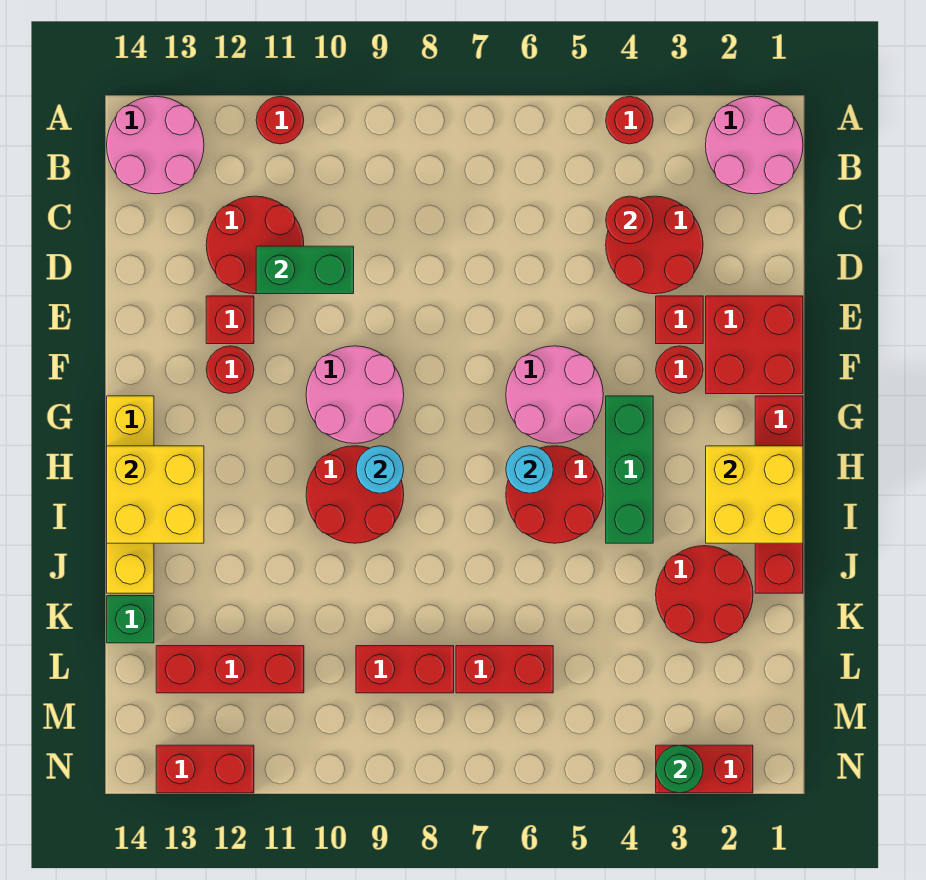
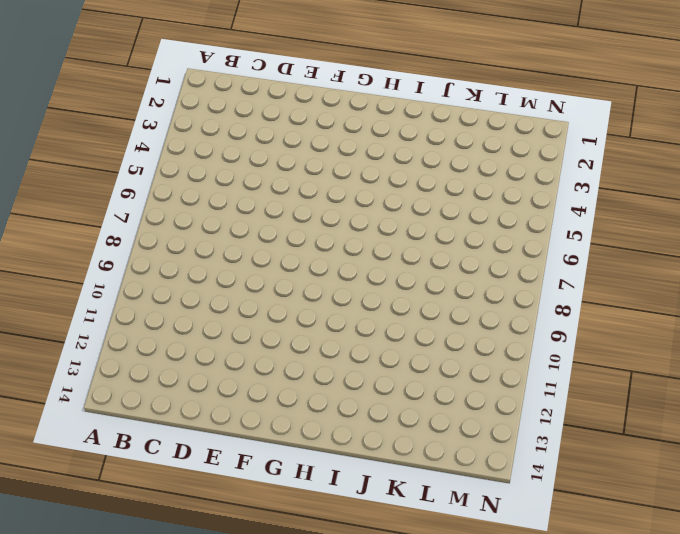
none -> pink 2x2 round brick [706,96,803,194]
none -> red 1x1 round brick [606,96,653,144]
none -> red 1x1 round brick [256,96,304,144]
none -> pink 2x2 round brick [107,96,204,194]

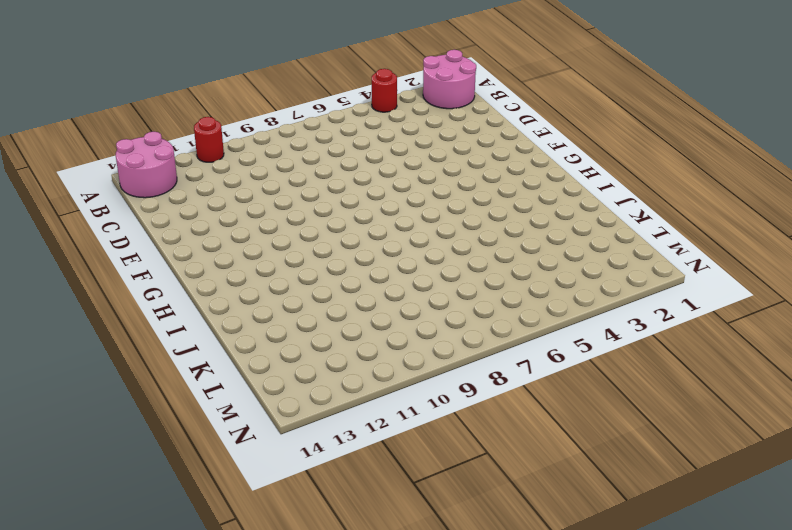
none -> red 2x2 round brick [606,196,703,294]
none -> red 2x2 round brick [206,196,304,294]
none -> red 2x2 brick [706,296,803,394]
none -> red 1x1 brick [656,296,703,344]

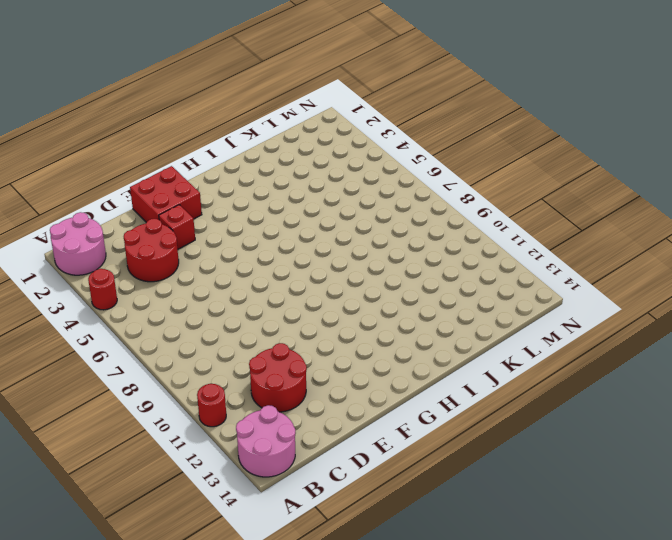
none -> red 1x1 brick [206,296,254,344]
none -> red 1x1 round brick [656,346,703,394]
none -> pink 2x2 round brick [506,346,603,443]
none -> pink 2x2 round brick [306,346,404,443]

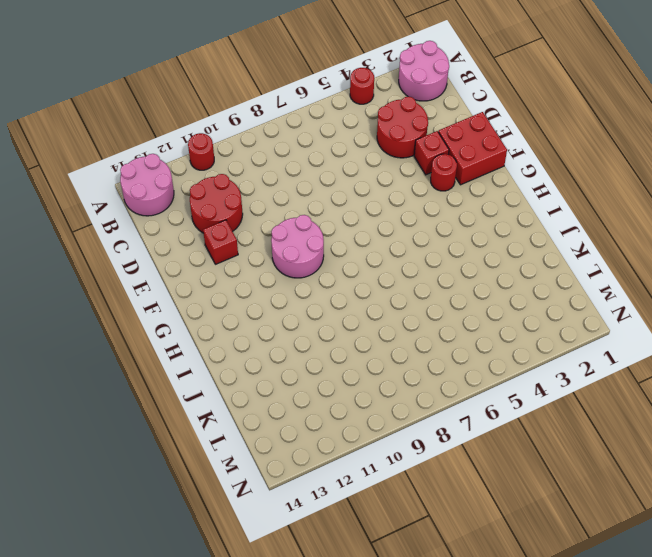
none -> pink 2x2 round brick [506,346,603,443]
none -> red 1x1 round brick [206,346,254,393]
none -> red 1x4 brick [755,396,803,593]
none -> green 1x3 brick [606,396,653,543]

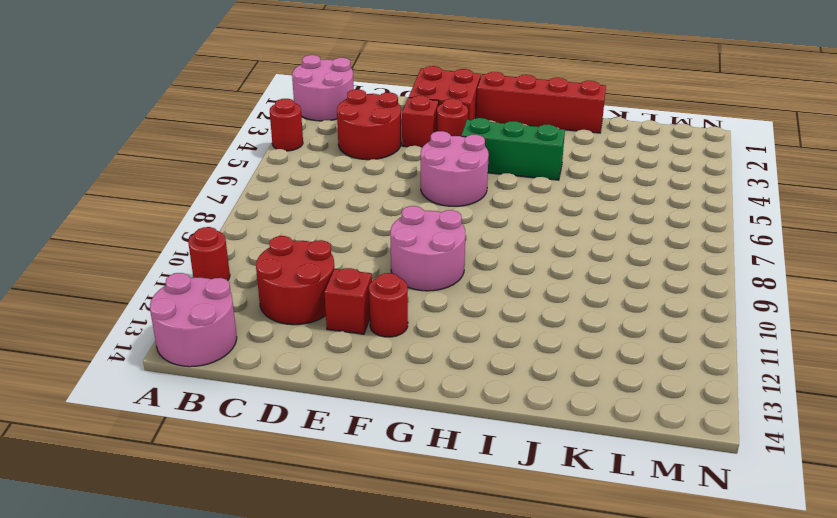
none -> yellow 1x4 brick [107,396,154,593]
none -> red 2x2 round brick [506,446,603,543]
none -> red 2x2 round brick [306,446,404,543]
none -> red 2x2 round brick [656,546,753,643]

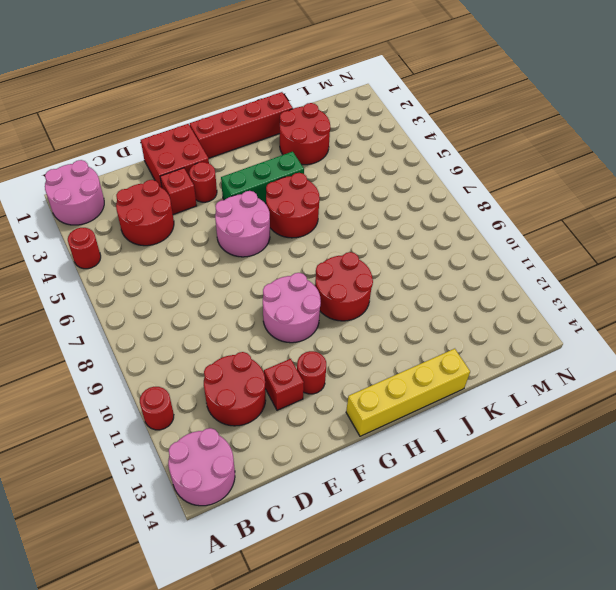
none -> green 1x1 brick [107,596,154,643]
none -> red 1x2 brick [456,646,553,693]
none -> red 1x2 brick [356,646,454,693]
none -> red 1x3 brick [156,646,304,693]

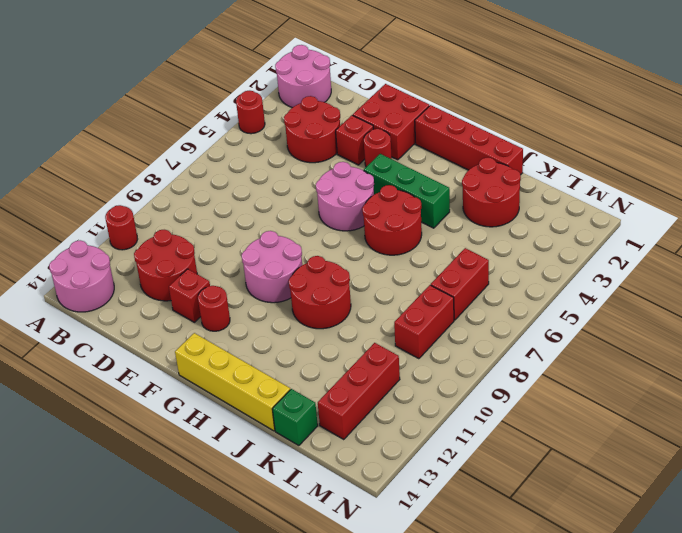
none -> red 1x2 brick [656,745,753,793]
none -> red 1x2 brick [156,745,254,793]
none -> red 1x1 round brick [606,196,653,244]
none -> green 1x2 brick [256,246,354,294]

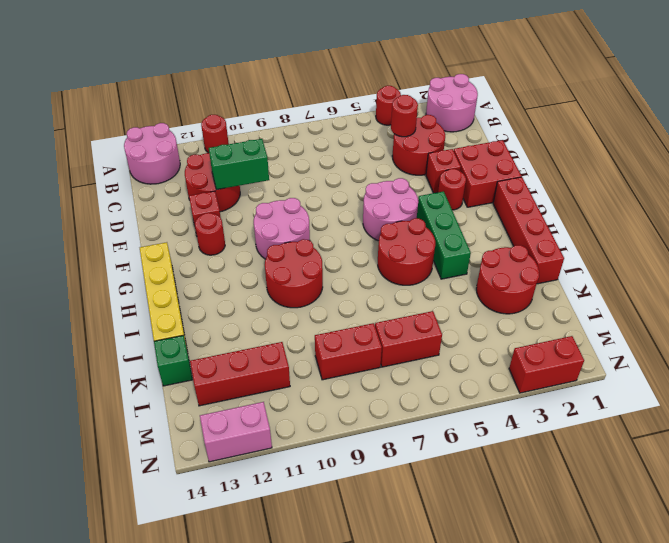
pink 1x2 brick [200,402,272,462] -> red 1x2 brick [156,745,254,793]
none -> yellow 2x2 brick [706,446,803,543]
none -> cyan 1x1 round brick [506,446,553,493]
none -> cyan 1x1 round brick [356,446,404,493]
none -> yellow 2x2 brick [107,446,204,543]

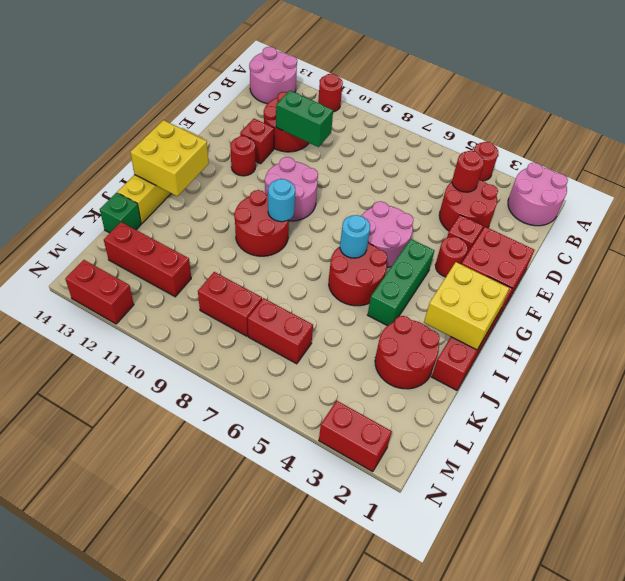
none -> green 1x1 round brick [656,745,703,793]

